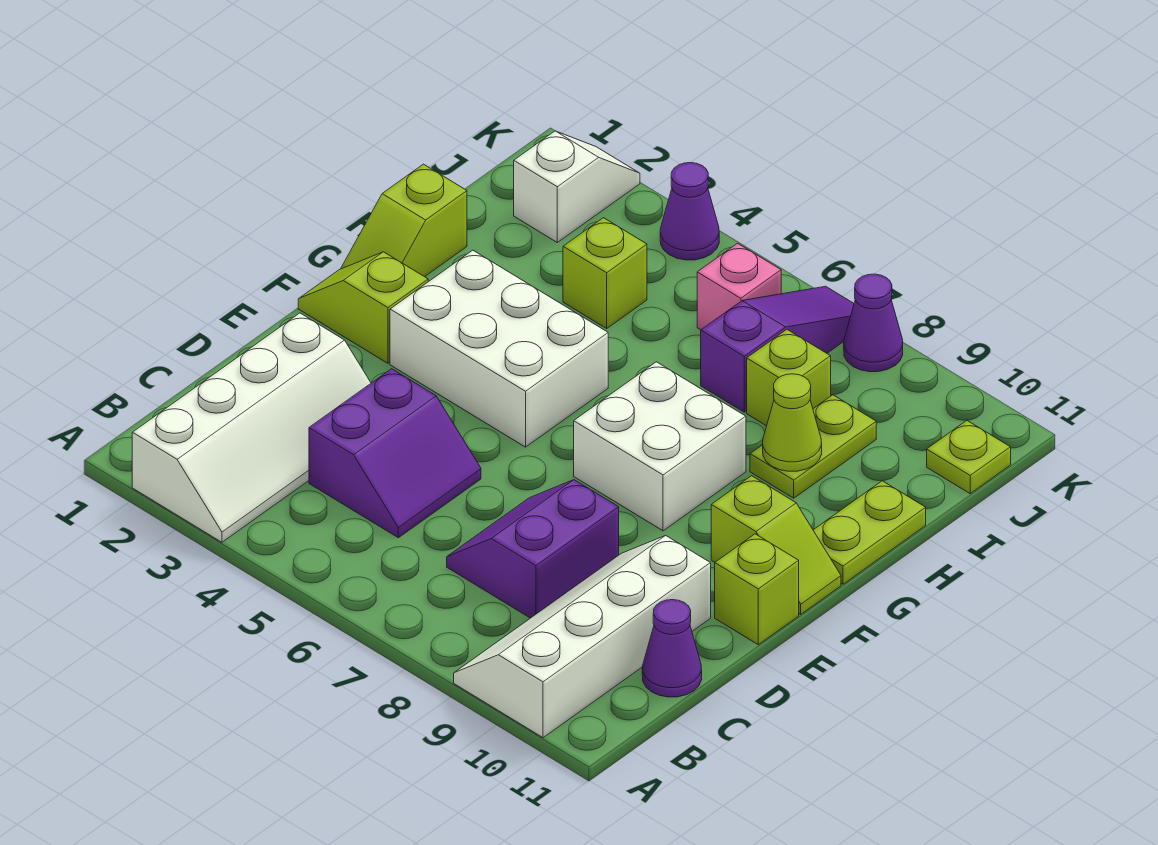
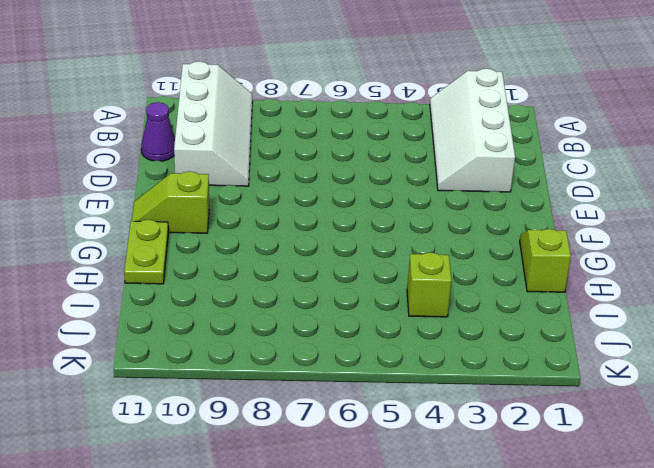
none -> purple 2x2 slope [309,369,481,538]
none -> purple 2x2 slope [447,480,619,618]
none -> lime 1x1 brick [715,534,799,645]

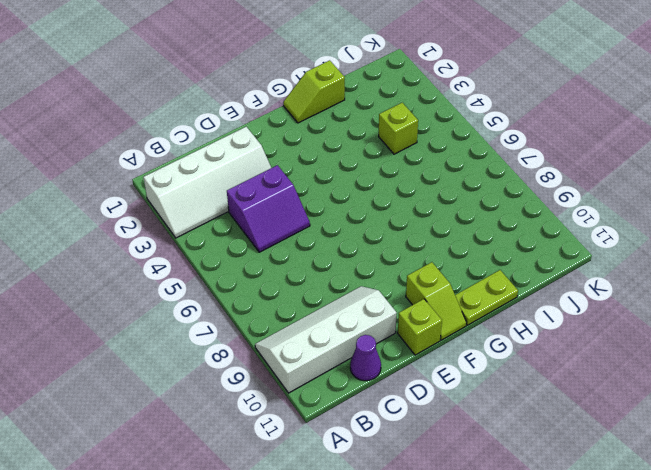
none -> purple 2x2 slope [447,480,619,618]
none -> lime 1x2 slope [298,252,428,363]
none -> white 2x3 brick [390,250,608,447]

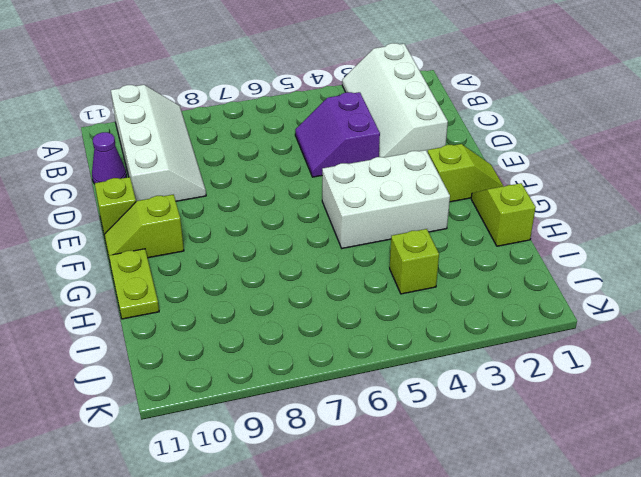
none -> purple 2x2 slope [447,480,619,618]
none -> white 2x2 brick [574,362,746,531]
none -> lime 1x2 plate [750,395,876,498]

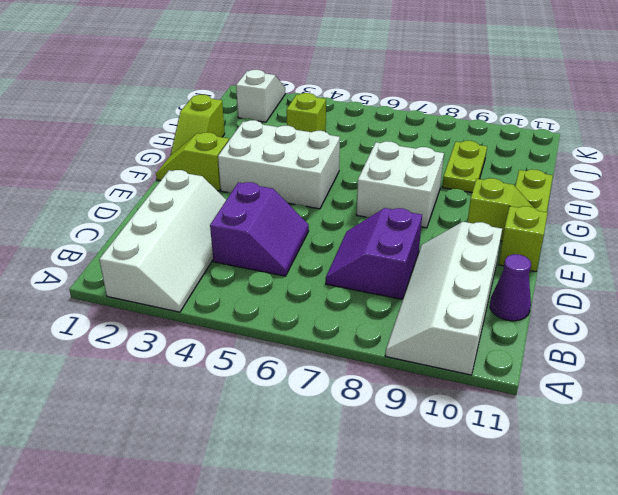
none -> purple 1x3 slope [701,286,854,412]
none -> lime 1x1 brick [747,329,831,426]
none -> pink 1x1 brick [697,243,781,330]

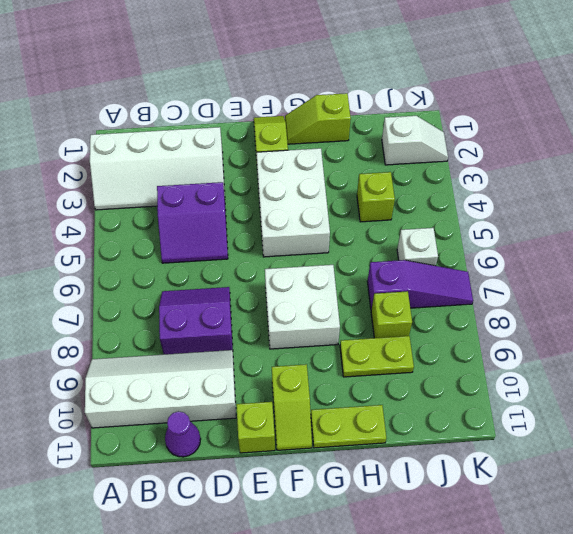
white 1x1 brick [397,228,438,266] -> pink 1x1 brick [697,243,781,330]
none -> lime 1x1 plate [927,420,1011,493]
none -> purple 1x1 cone [660,163,719,260]
none -> purple 1x1 cone [844,274,903,372]

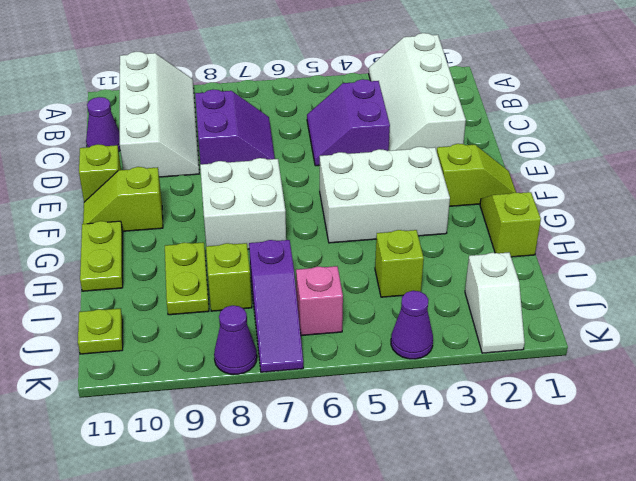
none -> lime 1x1 cone [763,374,822,471]

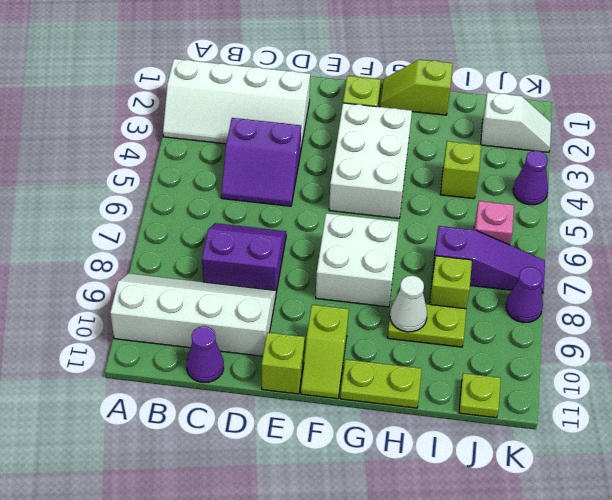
white 1x1 cone [390,276,427,332] -> lime 1x1 cone [763,374,822,471]

